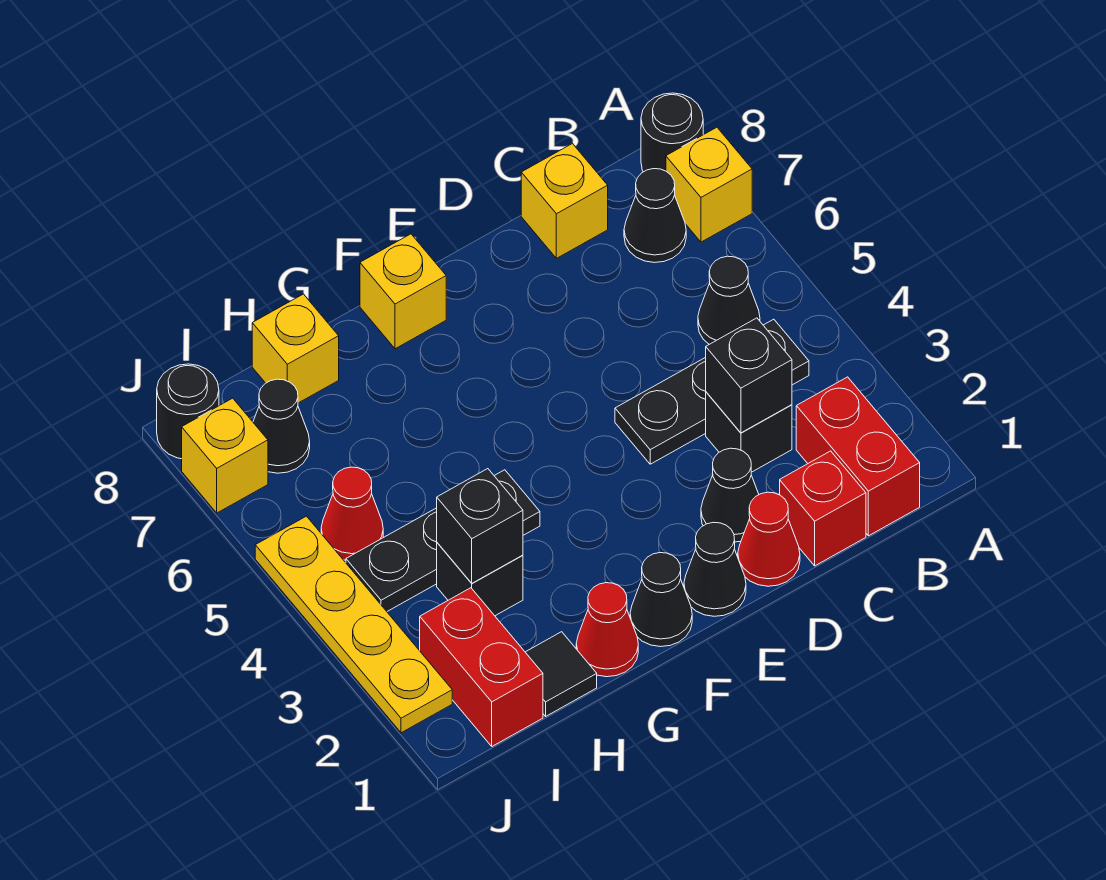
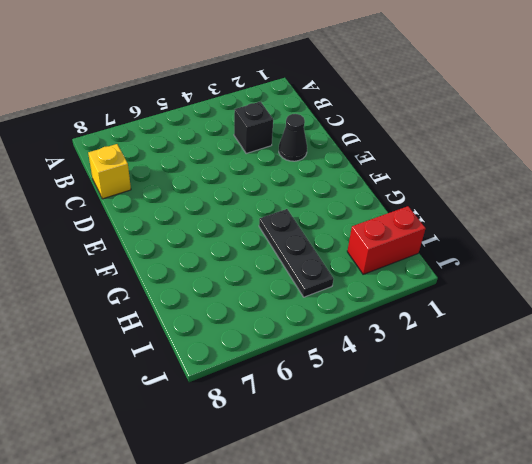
none -> yellow 1x1 brick [666,127,752,242]
none -> black 1x1 round brick [641,93,703,172]
none -> red 1x2 brick [796,377,920,536]

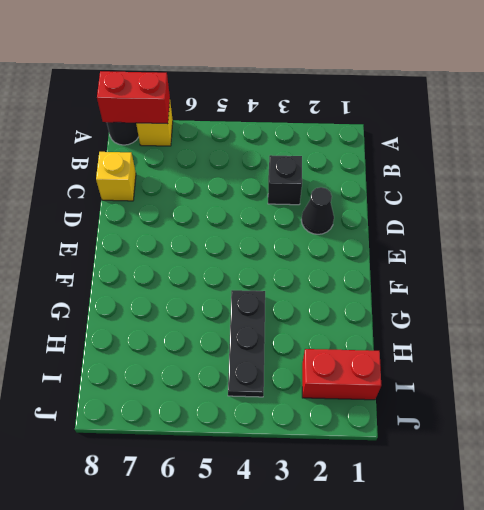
red 1x2 brick [97,71,170,124] -> red 1x2 brick moved to [796,377,920,536]
none -> black 1x3 plate [615,319,809,464]
none -> black 1x1 cone [698,256,760,344]
none -> black 1x1 cone [624,169,686,263]

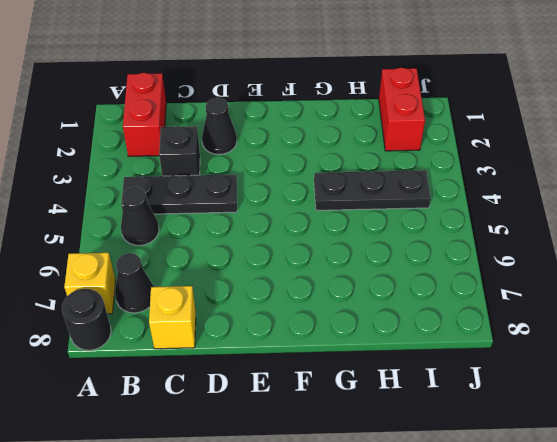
none -> red 1x1 brick [780,451,866,566]
none -> red 1x1 cone [738,492,800,586]
none -> black 1x1 cone [684,522,746,616]

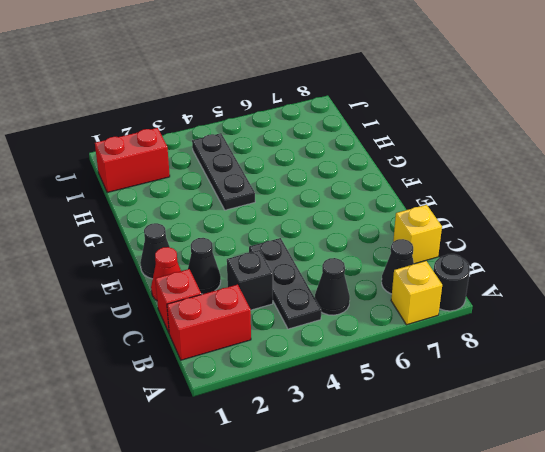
none -> black 1x1 cone [630,553,692,647]
none -> yellow 1x1 brick [360,234,446,349]
none -> red 1x1 cone [576,583,638,677]

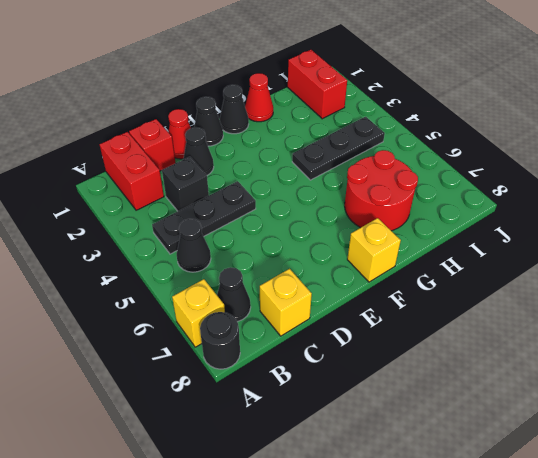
red 2x2 round brick [345,150,418,231] -> none
none -> black 1x1 tile [525,632,597,716]
none -> black 1x1 brick [437,543,523,616]
none -> yellow 1x1 brick [252,294,339,403]

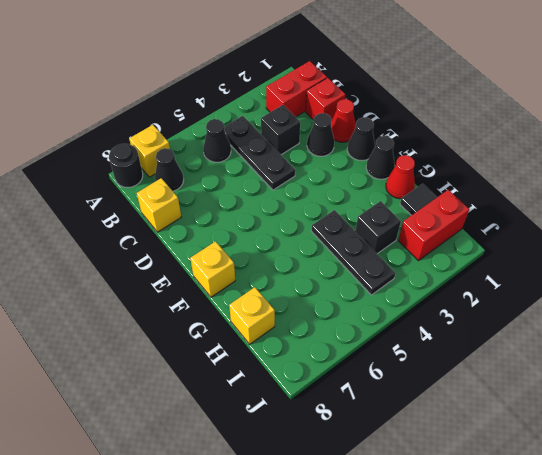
none -> red 1x1 cone [321,467,383,560]
none -> black 1x1 cone [253,379,310,473]
none -> yellow 1x4 plate [255,516,452,733]

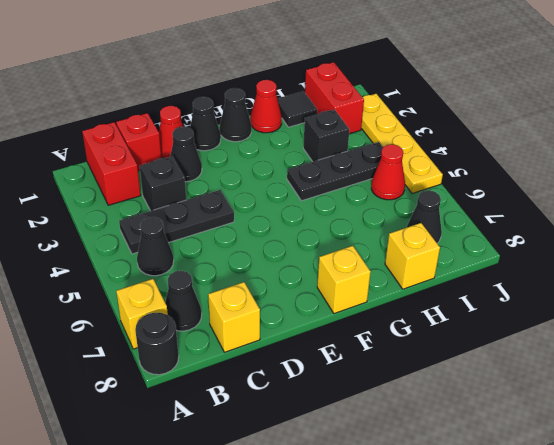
none -> yellow 1x1 brick [182,398,268,513]
none -> black 1x1 round brick [157,364,219,459]
none -> black 1x1 brick [706,318,792,433]

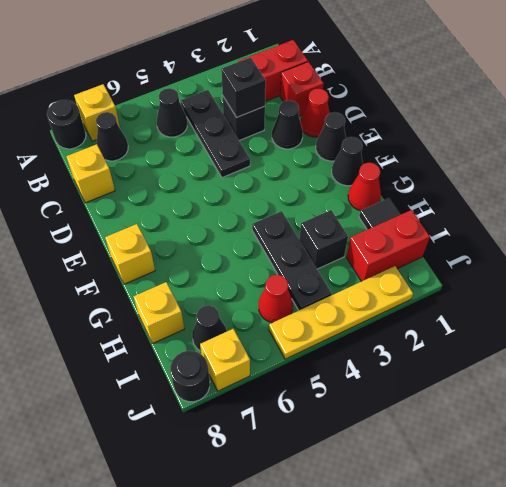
none -> black 1x1 brick [437,469,523,583]

